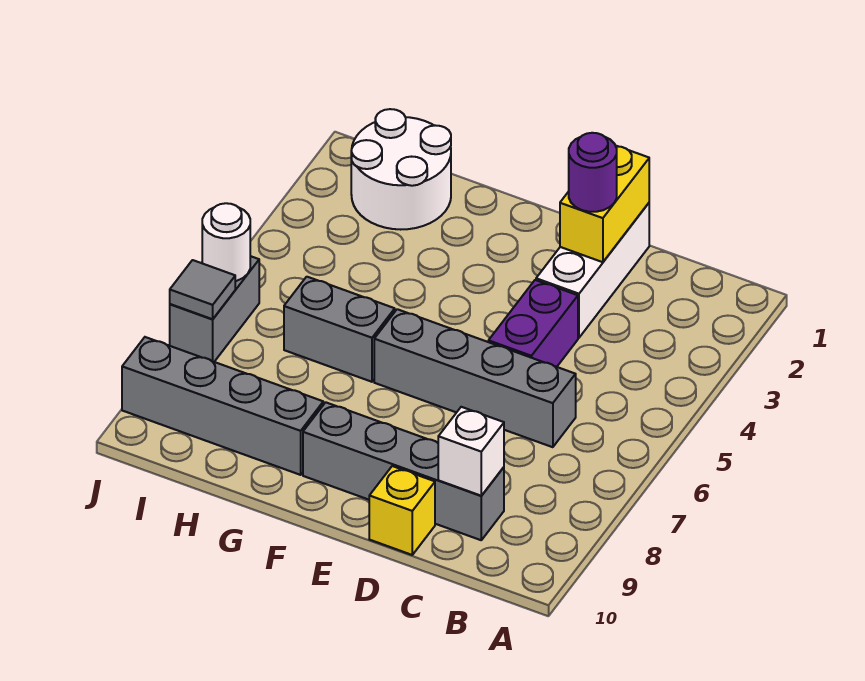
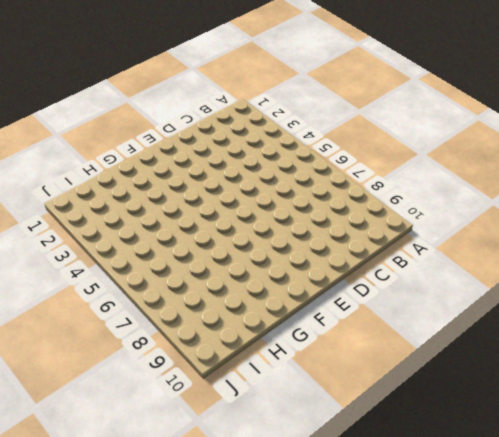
none -> grey 1x4 brick [374,309,576,447]
none -> grey 1x4 brick [303,402,504,540]
none -> white 1x3 brick [536,203,649,338]

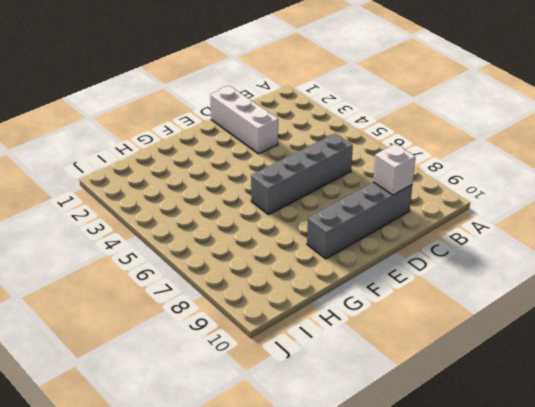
none -> purple 1x2 brick [488,280,578,367]
none -> yellow 1x1 brick [369,466,435,555]
none -> grey 1x2 brick [284,277,395,382]

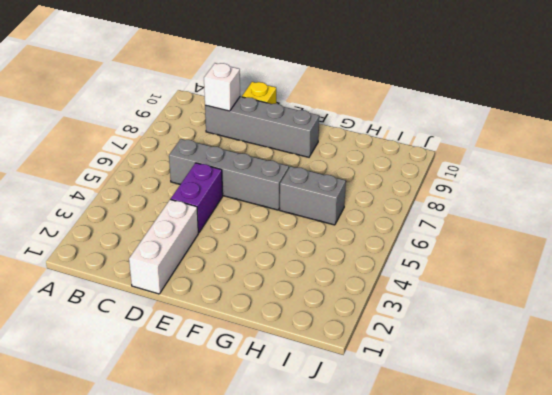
none -> grey 1x4 brick [122,337,323,475]
none -> white 2x2 round brick [351,109,451,230]
none -> grey 1x2 brick [170,256,259,362]

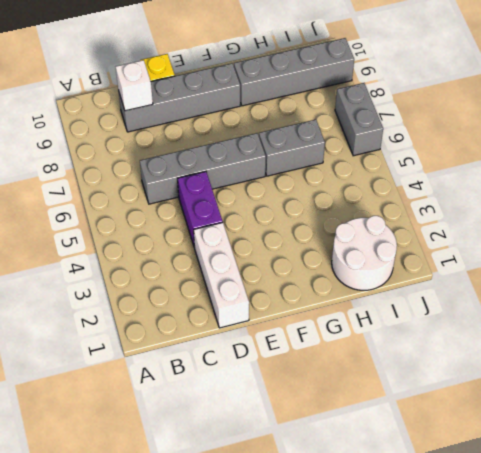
none -> yellow 1x2 brick [560,146,649,262]
none -> white 1x1 round brick [202,203,250,281]
none -> grey 1x1 tile [170,260,235,319]

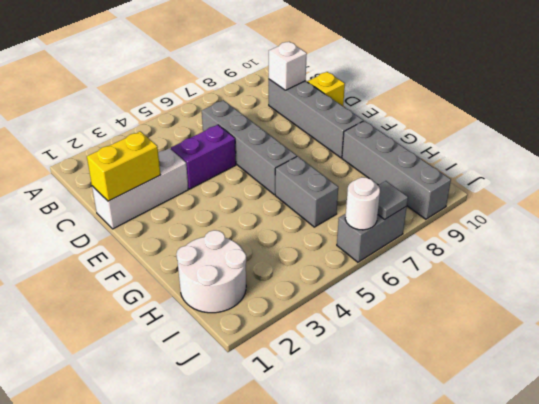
none -> purple 1x1 round brick [569,133,617,212]

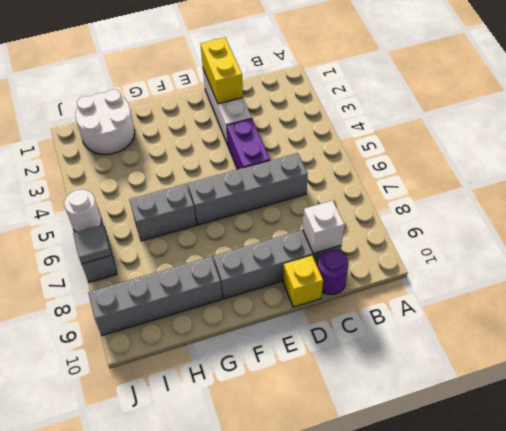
purple 1x1 round brick [318,250,349,295] -> purple 1x1 round brick moved to [569,133,617,212]

